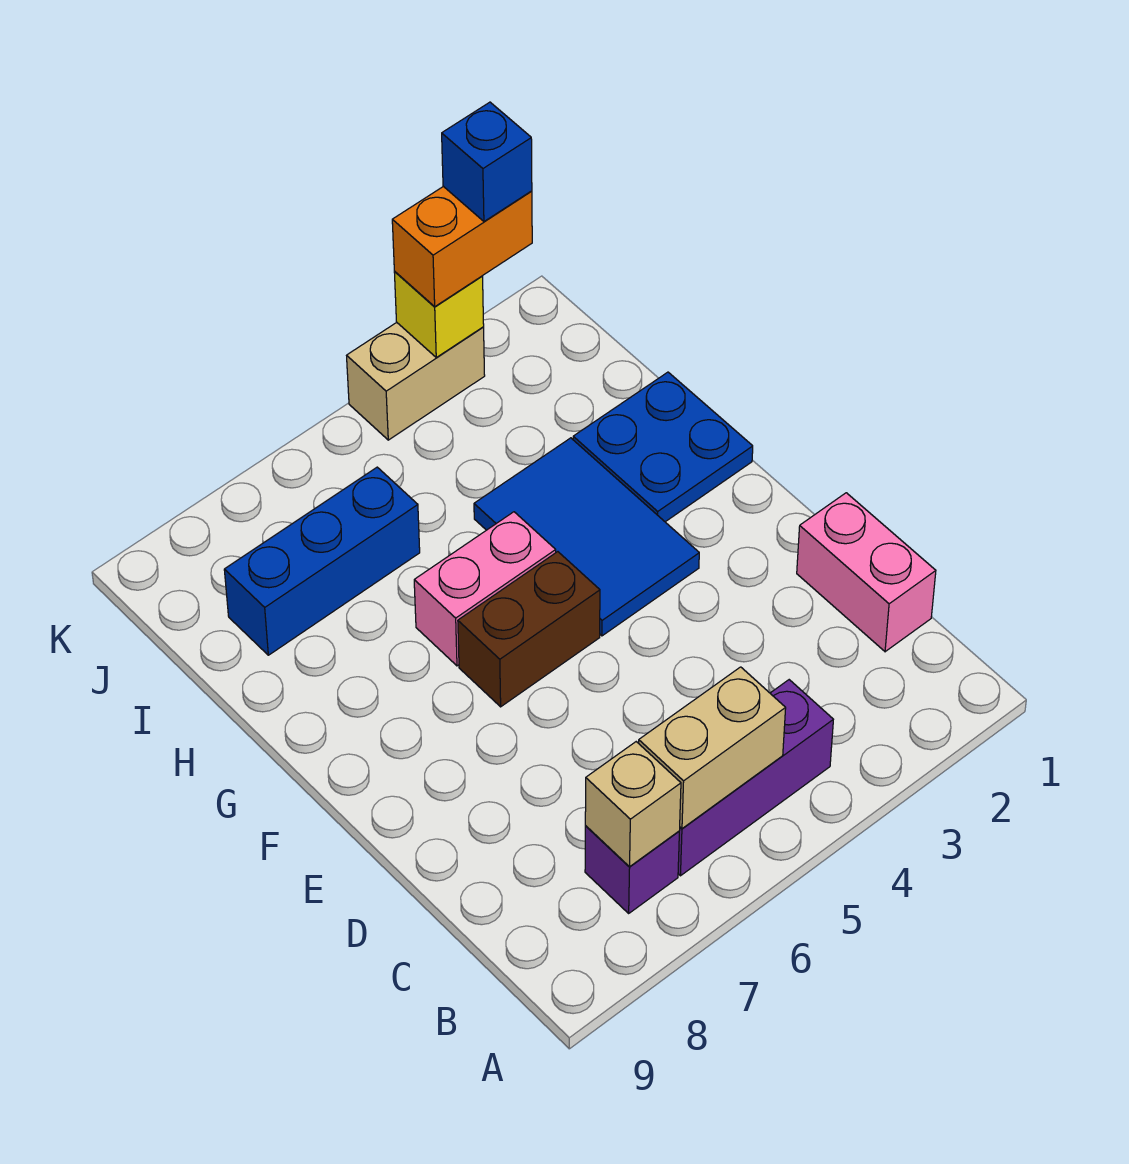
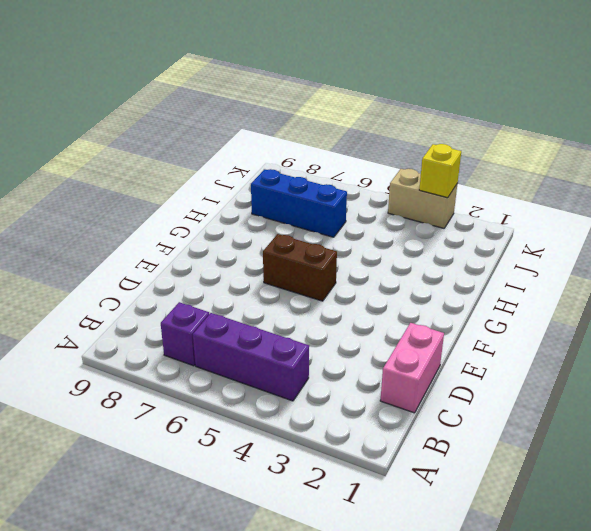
none -> blue 2x3 tile [474,438,699,636]
none -> blue 2x2 plate [573,372,753,522]
none -> pink 1x2 brick [414,512,556,666]

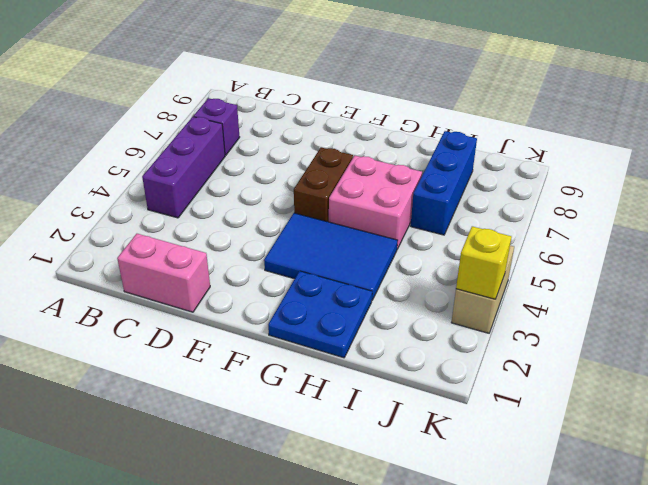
pink 2x2 brick [329,156,422,249] -> pink 1x2 brick [414,512,556,666]
none -> tan 1x2 brick [639,667,786,829]
none -> tan 1x1 brick [585,742,681,867]
none -> orange 1x2 brick [392,186,532,307]

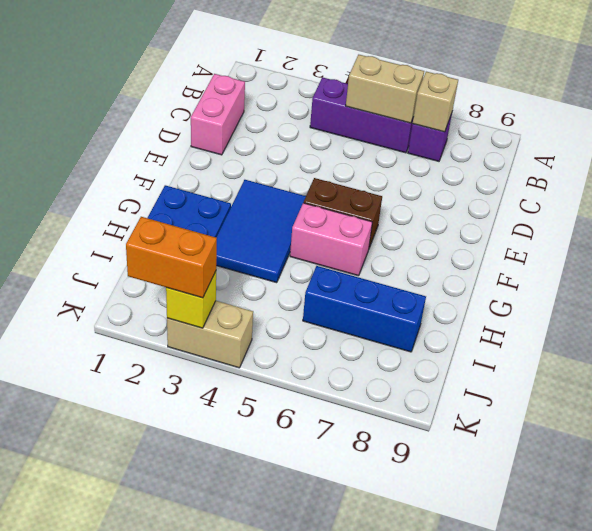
none -> blue 1x1 brick [442,102,532,221]

